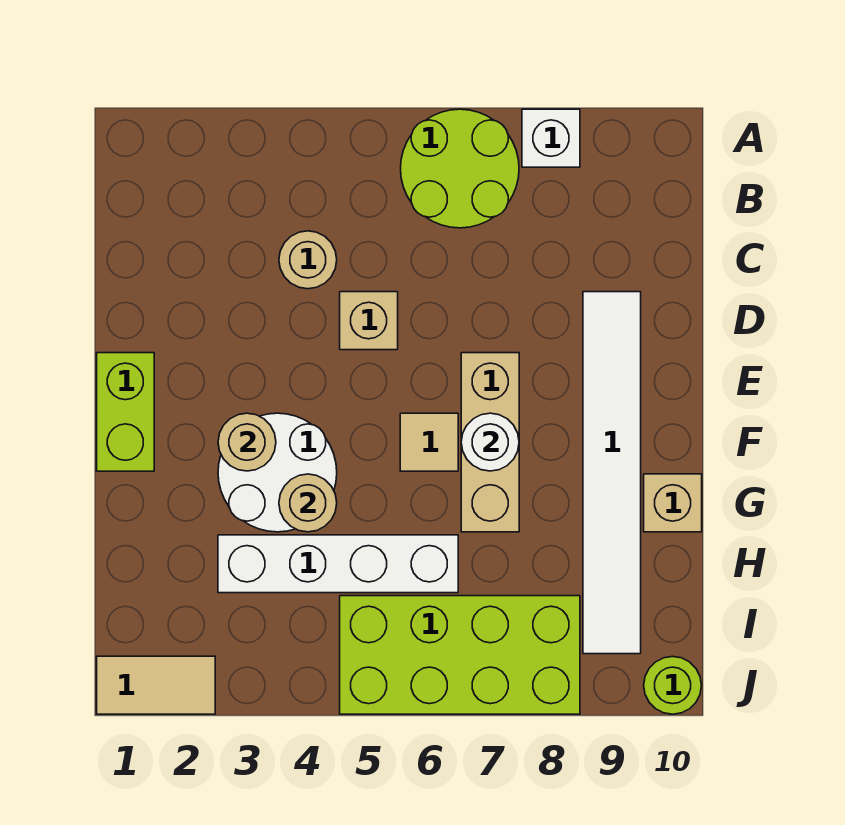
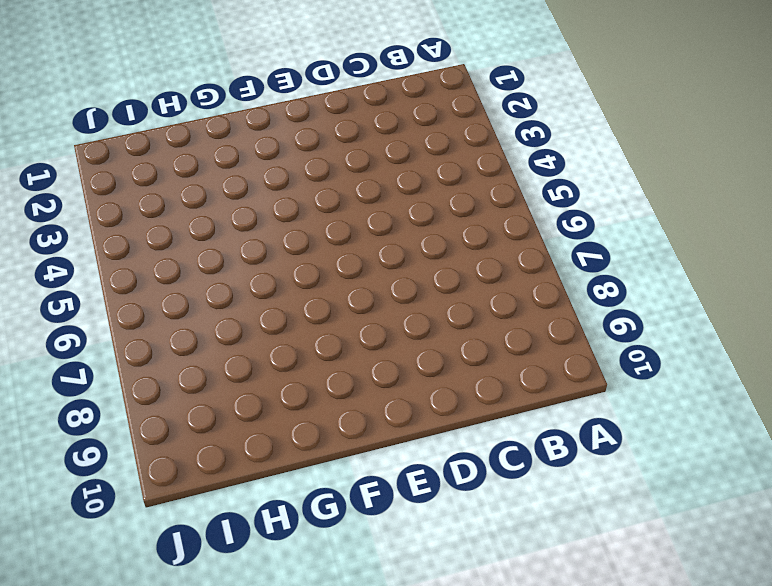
none -> lime 2x2 round brick [401,109,519,228]
none -> white 1x1 brick [522,109,580,167]
none -> tan 1x1 round brick [279,231,337,289]

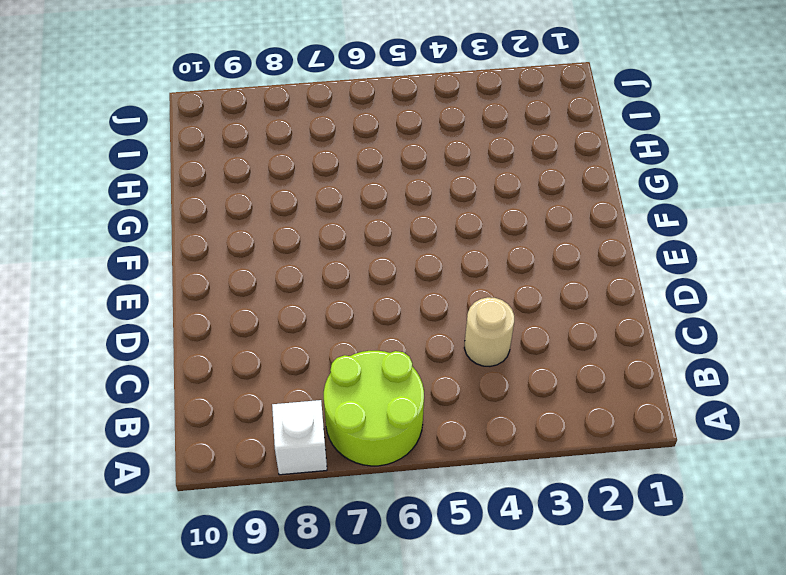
none -> tan 1x1 brick [340,292,398,350]
none -> white 1x6 tile [583,292,641,654]
none -> lime 1x2 brick [97,353,154,471]

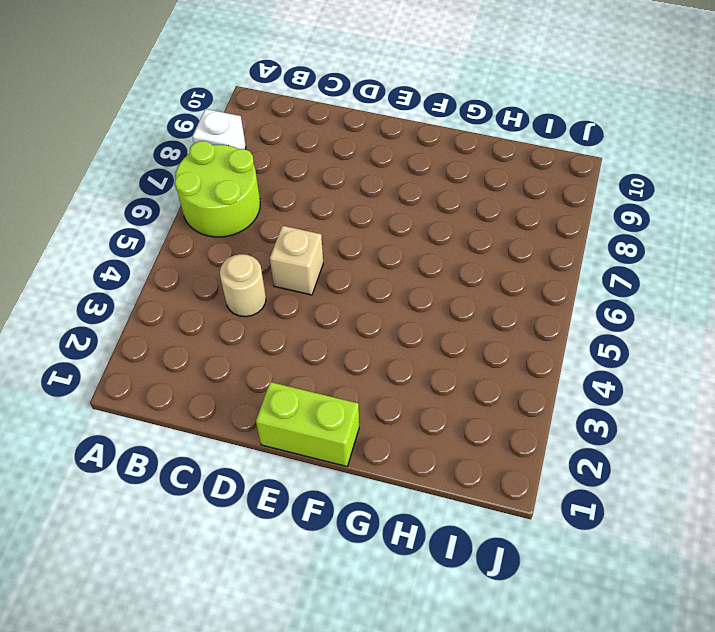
none -> white 1x6 tile [583,292,641,654]
none -> tan 1x3 brick [461,353,519,532]
none -> white 2x2 round brick [218,413,337,532]

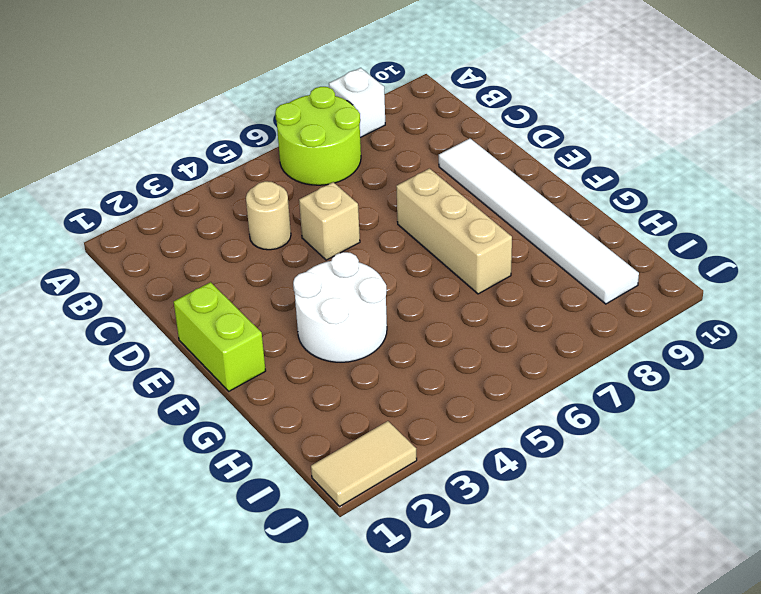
none -> tan 1x1 tile [400,413,458,471]
none -> tan 1x1 brick [644,474,702,532]
none -> white 1x4 brick [218,535,458,593]

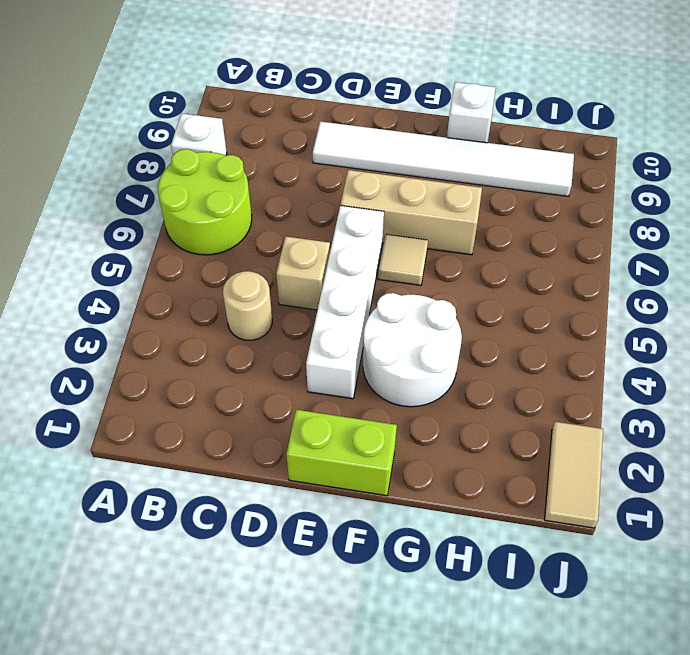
white 1x4 brick [306,206,384,399] -> white 1x4 brick moved to [218,535,458,593]
white 1x1 brick [447,82,496,143] -> tan 1x1 brick [644,474,702,532]
none -> lime 2x4 brick [340,596,580,714]
none -> lime 1x1 round brick [644,657,702,714]
none -> tan 1x1 round brick [218,413,276,471]

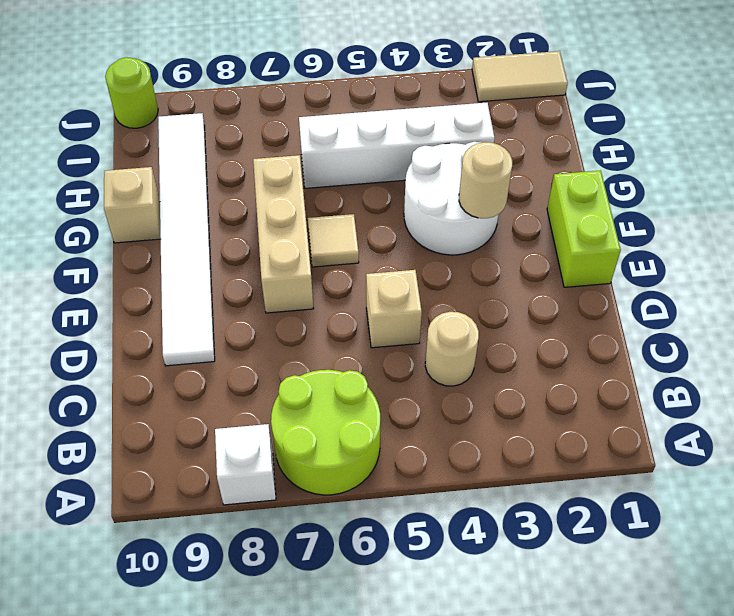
none -> lime 2x4 brick [340,596,580,714]
none -> white 1x1 round brick [461,413,519,471]
none -> tan 1x1 round brick [279,474,337,532]

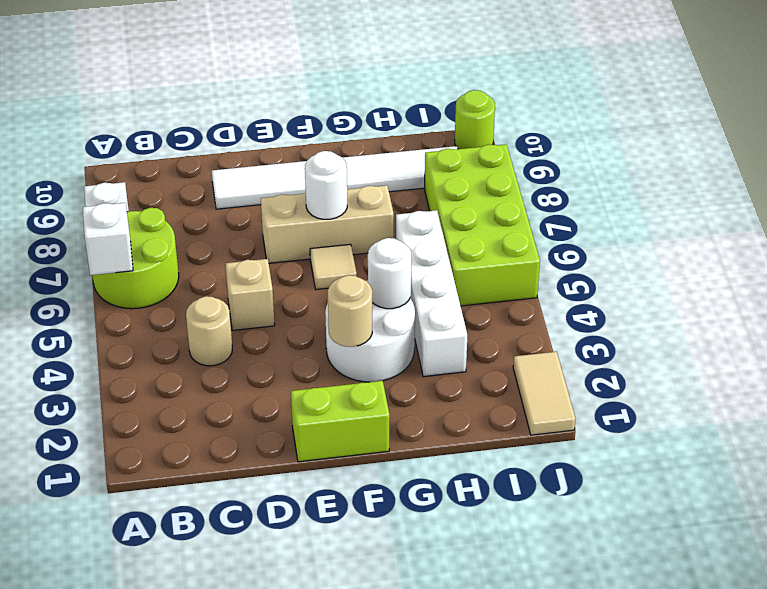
white 1x1 brick [83,203,133,275] -> none
white 1x1 round brick [368,238,411,309] -> tan 1x1 round brick [279,474,337,532]
none -> tan 1x1 brick [644,474,702,532]

